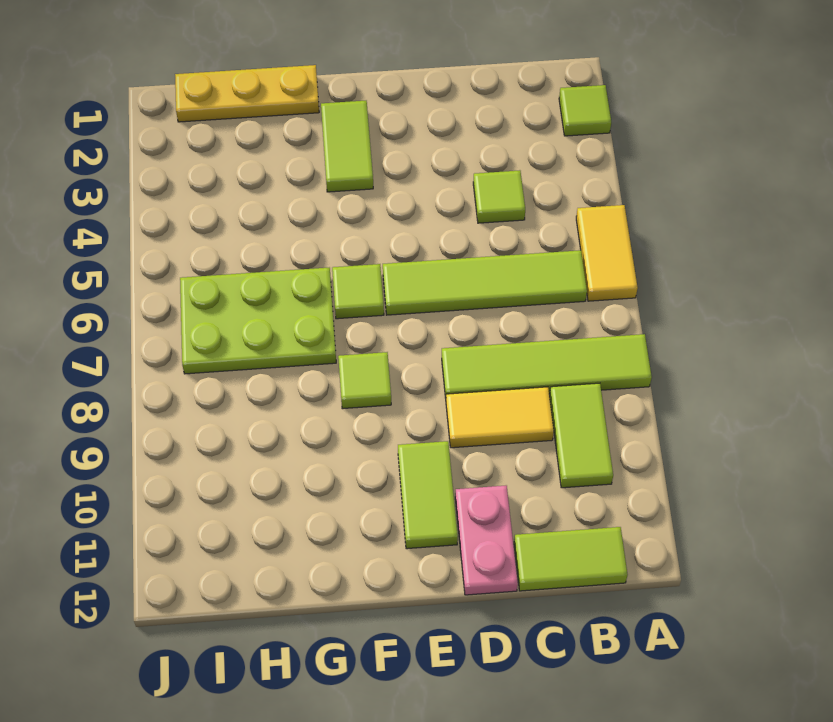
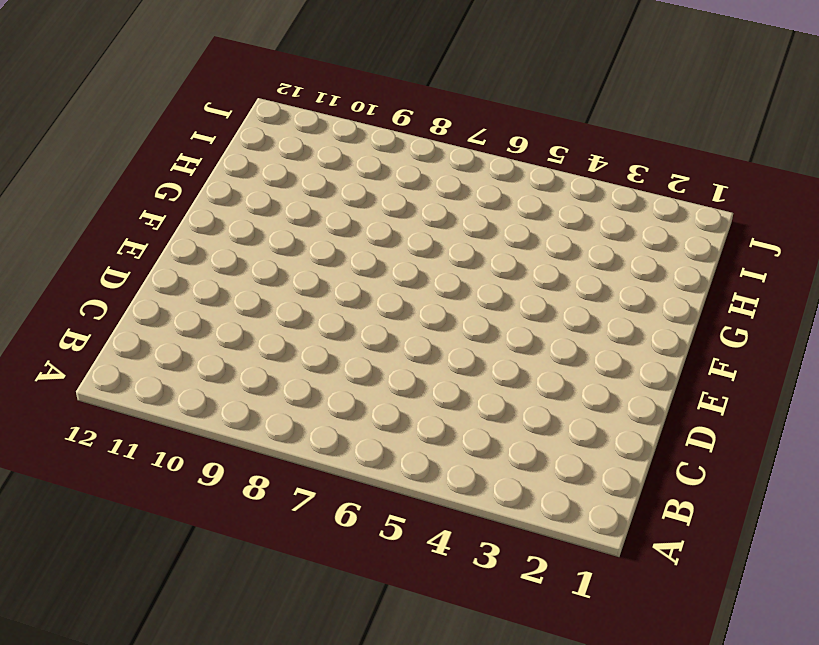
none -> lime 1x1 tile [559,85,611,136]
none -> yellow 1x2 tile [576,205,638,301]
none -> lime 1x4 tile [442,334,652,398]

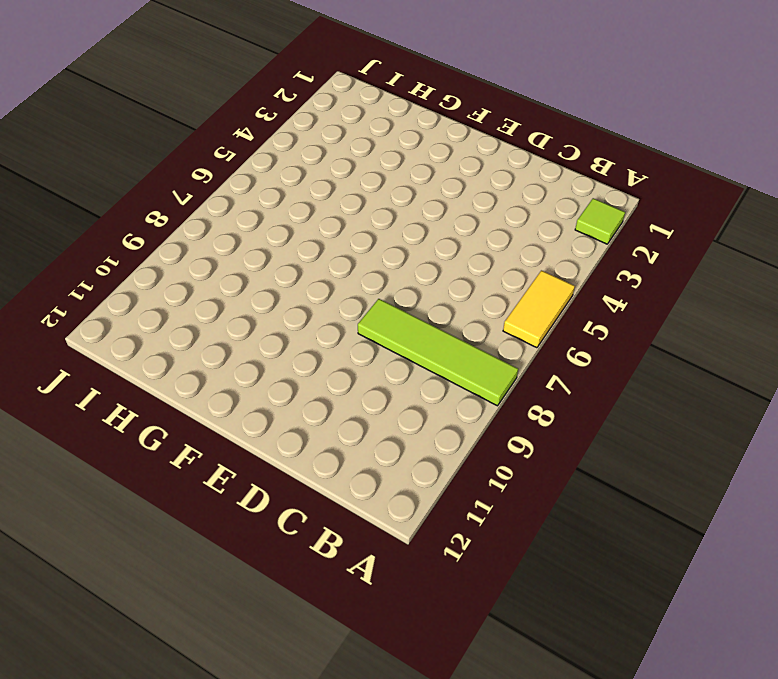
none -> lime 1x4 tile [383,250,587,315]
none -> lime 1x2 tile [549,383,613,488]
none -> lime 1x2 tile [514,527,628,591]

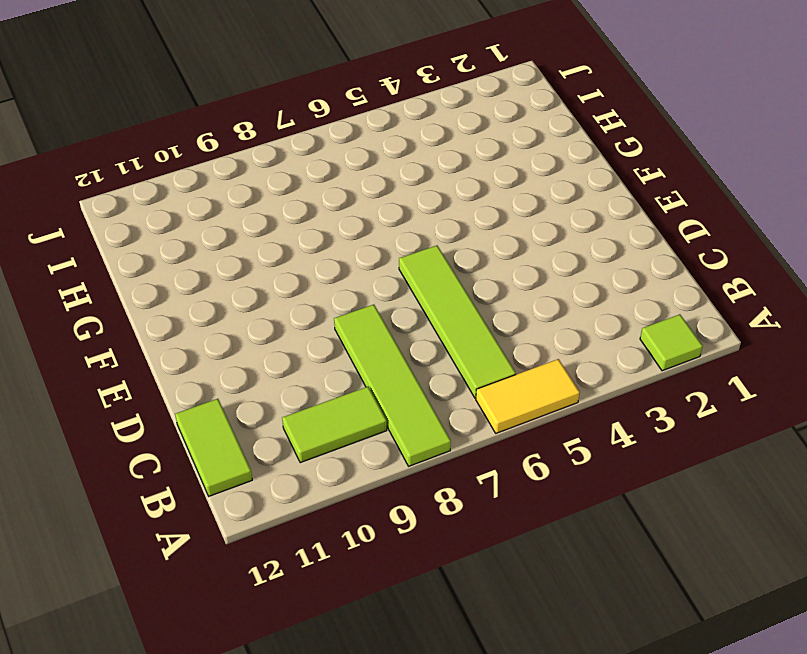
none -> lime 1x1 tile [473,170,525,223]
none -> yellow 1x2 tile [446,387,554,448]
none -> pink 1x2 plate [455,486,518,595]

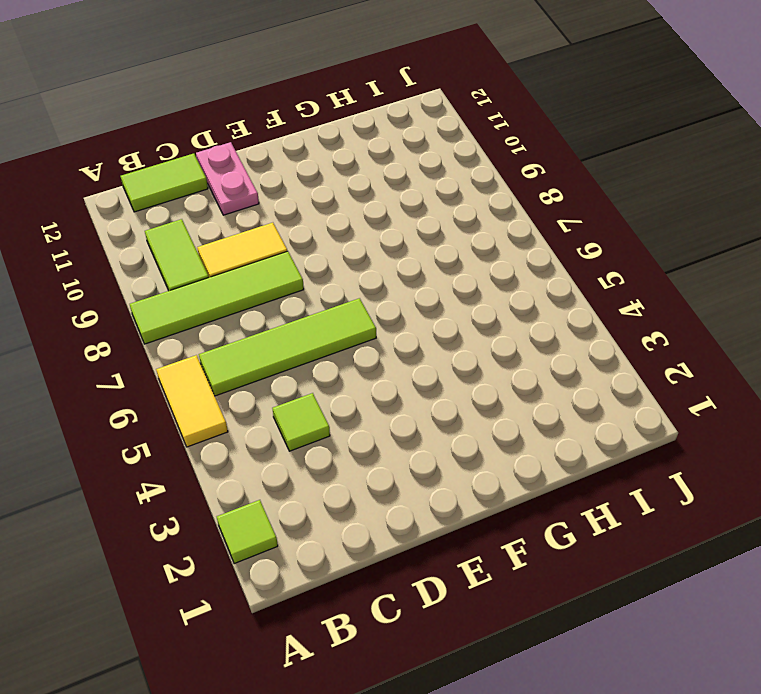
none -> lime 1x2 tile [398,441,458,549]
none -> lime 1x2 tile [321,101,373,192]
none -> lime 1x1 tile [332,264,384,319]

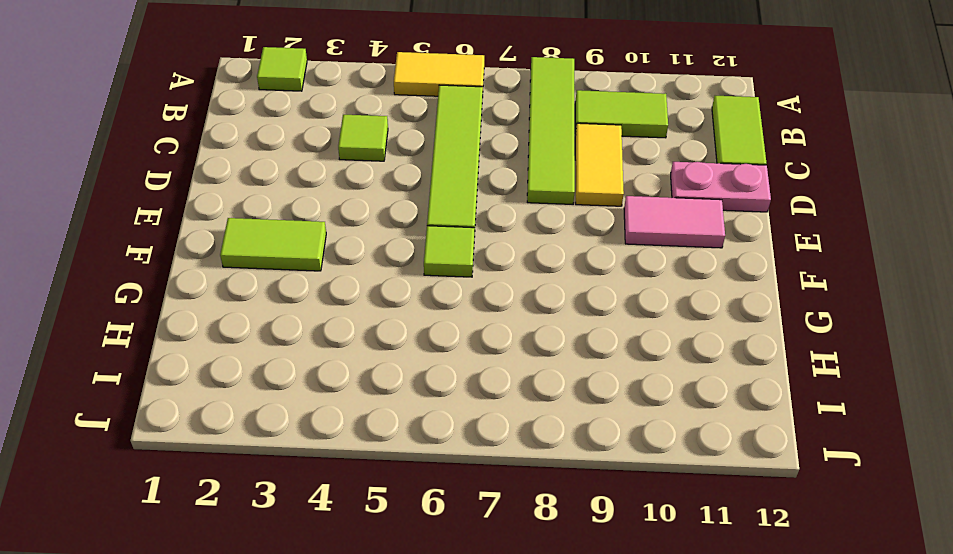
pink 1x2 tile [624,196,725,248] -> lime 1x2 tile [398,441,458,549]
none -> lime 1x1 tile [338,352,391,409]
none -> yellow 1x3 plate [175,65,319,122]
none -> lime 2x3 plate [180,268,336,374]

